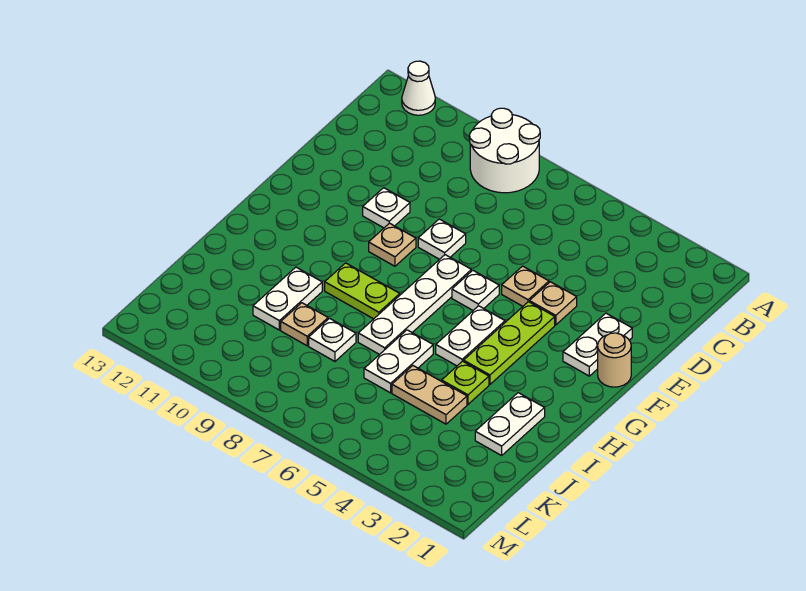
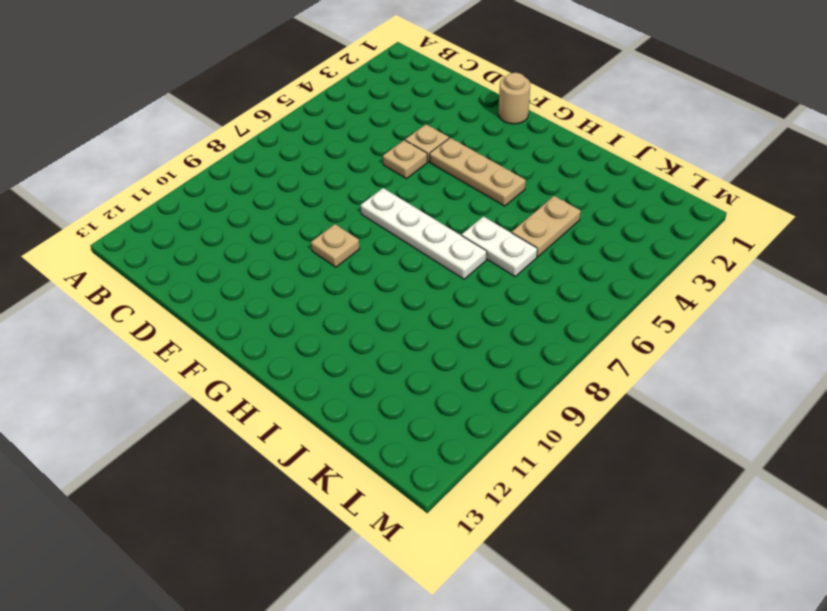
tan 1x3 plate [430,138,526,206] -> lime 1x3 plate [464,302,555,384]
none -> white 2x2 round brick [469,108,540,193]
none -> white 1x1 cone [402,61,435,115]
none -> white 1x2 plate [563,313,632,376]

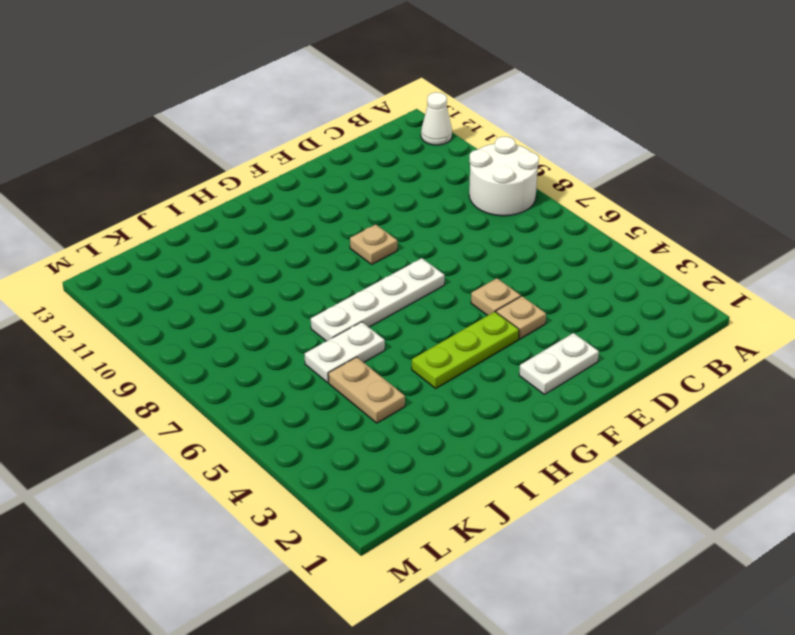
none -> white 1x1 plate [418,219,466,259]
none -> white 1x1 plate [363,188,410,228]
none -> tan 1x1 round brick [598,333,631,387]

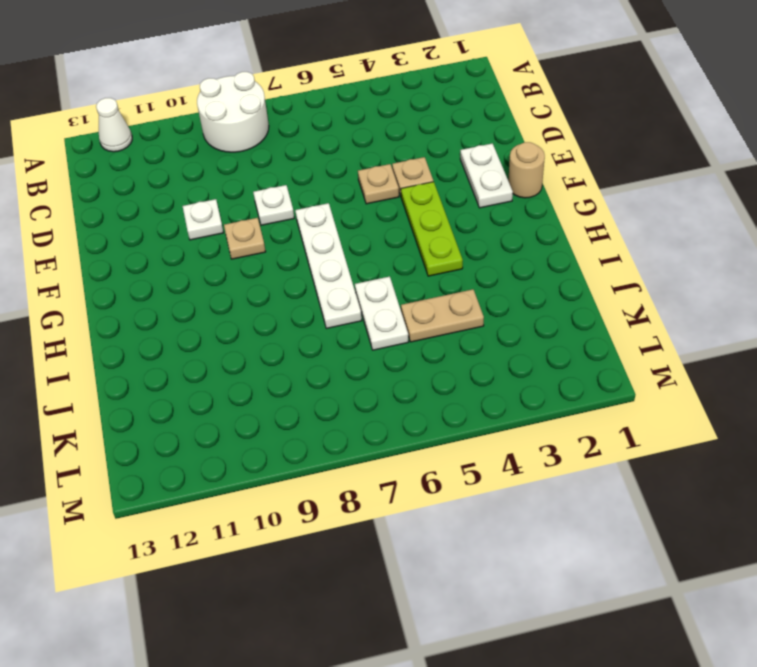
none -> white 1x1 plate [452,270,499,310]
none -> white 1x2 plate [436,306,505,366]
none -> lime 1x2 plate [325,263,400,319]

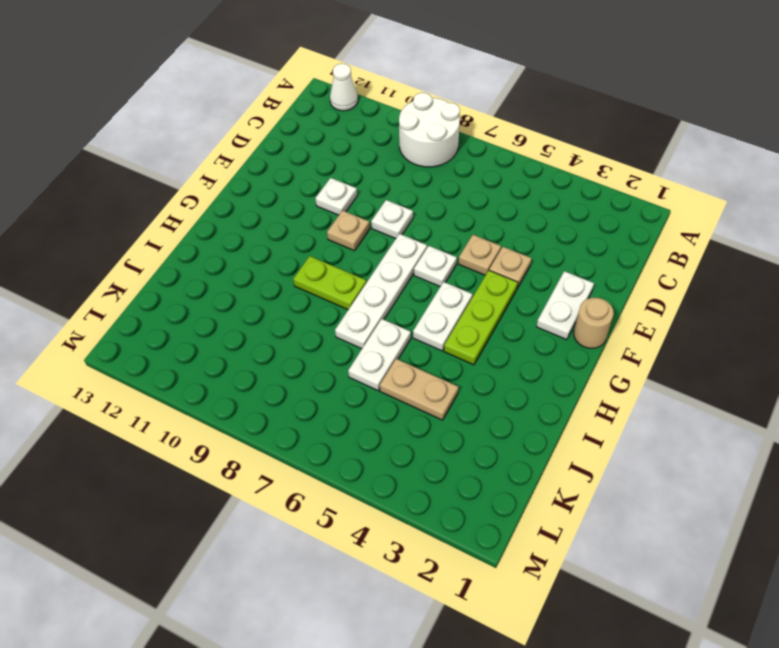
none -> white 1x2 plate [475,393,545,455]
none -> lime 1x1 plate [442,361,489,404]
none -> white 1x2 plate [253,267,322,330]

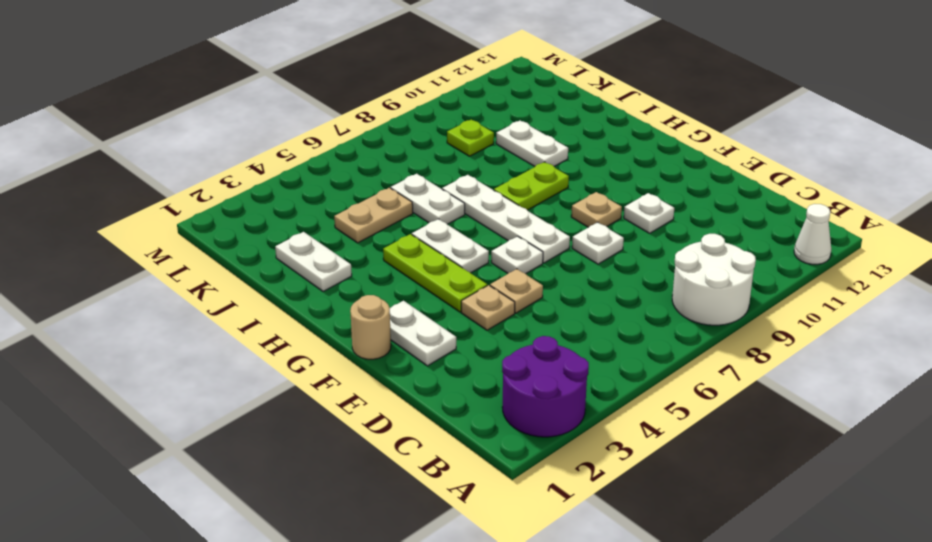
purple 2x2 round brick [502,336,589,437] -> none
lime 1x1 plate [447,120,494,156] -> lime 1x1 plate moved to [442,361,489,404]
none -> white 1x1 plate [309,318,356,361]
none -> tan 1x1 plate [281,303,328,346]

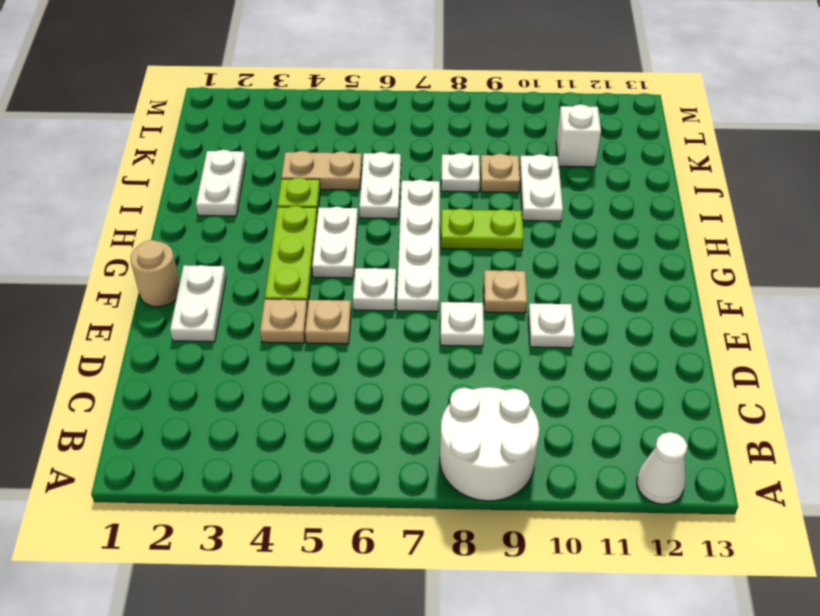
white 1x1 brick [556,104,601,167] -> none

